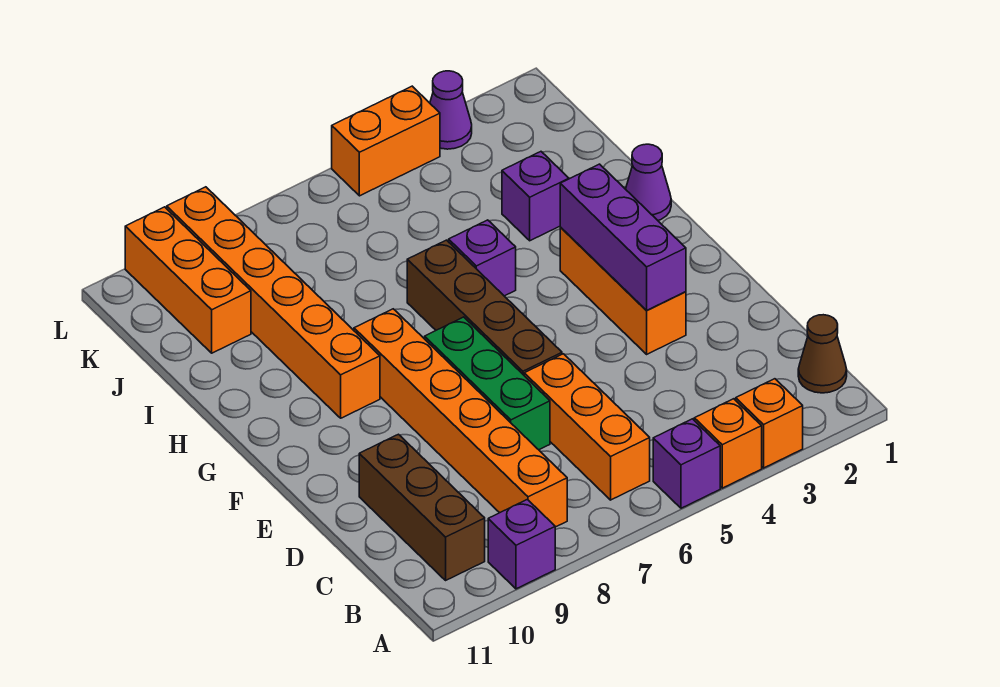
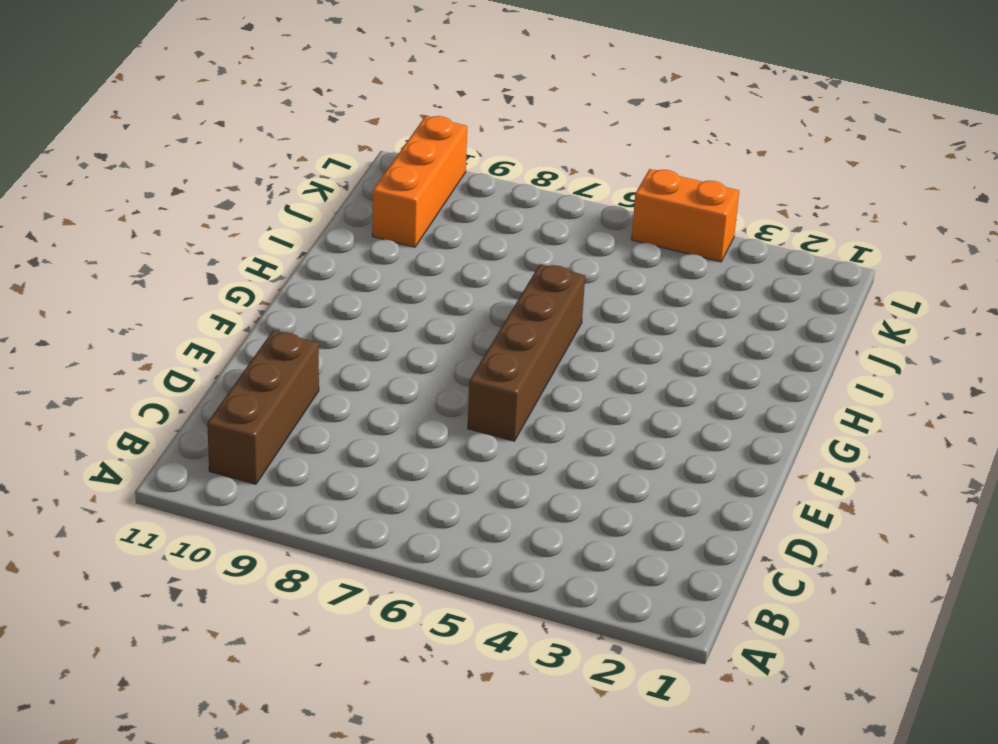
none -> orange 1x1 brick [736,379,803,468]
none -> orange 1x1 brick [694,399,762,488]
none -> purple 1x1 brick [653,419,720,508]

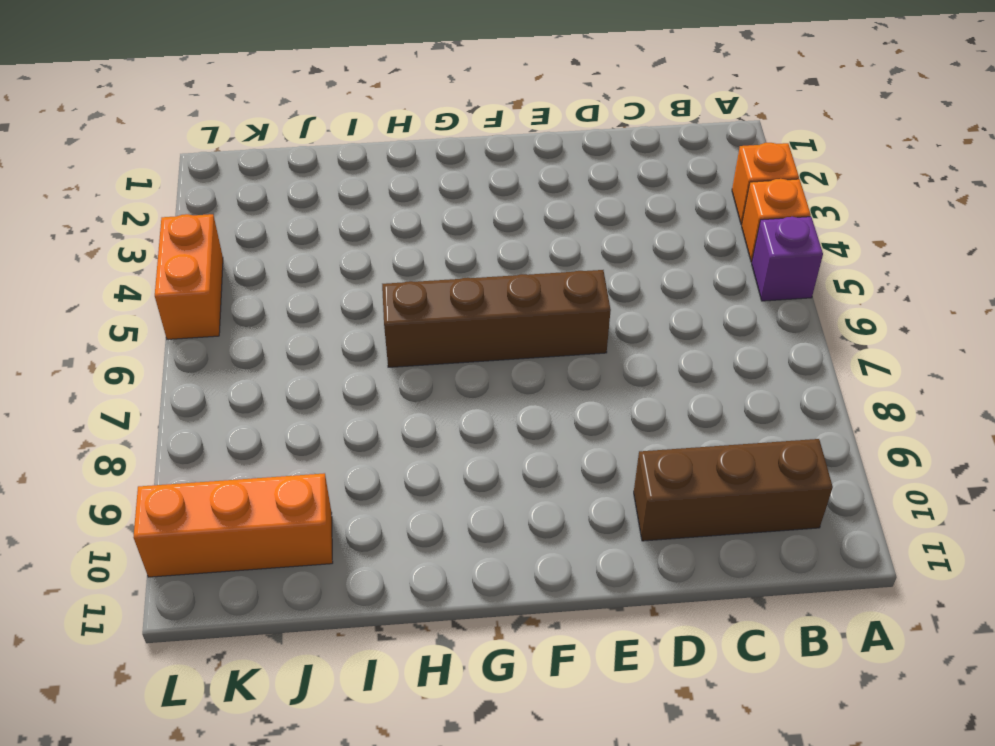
none -> purple 1x1 brick [488,499,555,589]
none -> brown 1x1 cone [798,315,847,393]
none -> orange 1x3 brick [524,354,650,500]

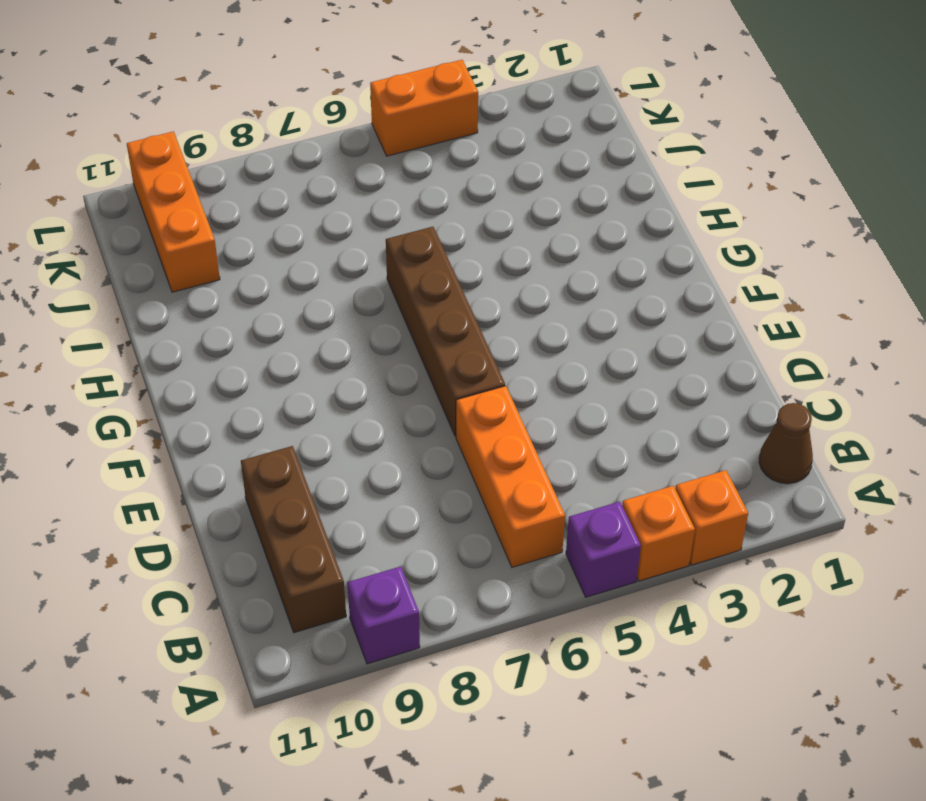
none -> orange 1x6 brick [354,309,567,527]
none -> green 1x3 brick [425,317,550,450]
none -> orange 1x3 brick [560,227,686,354]

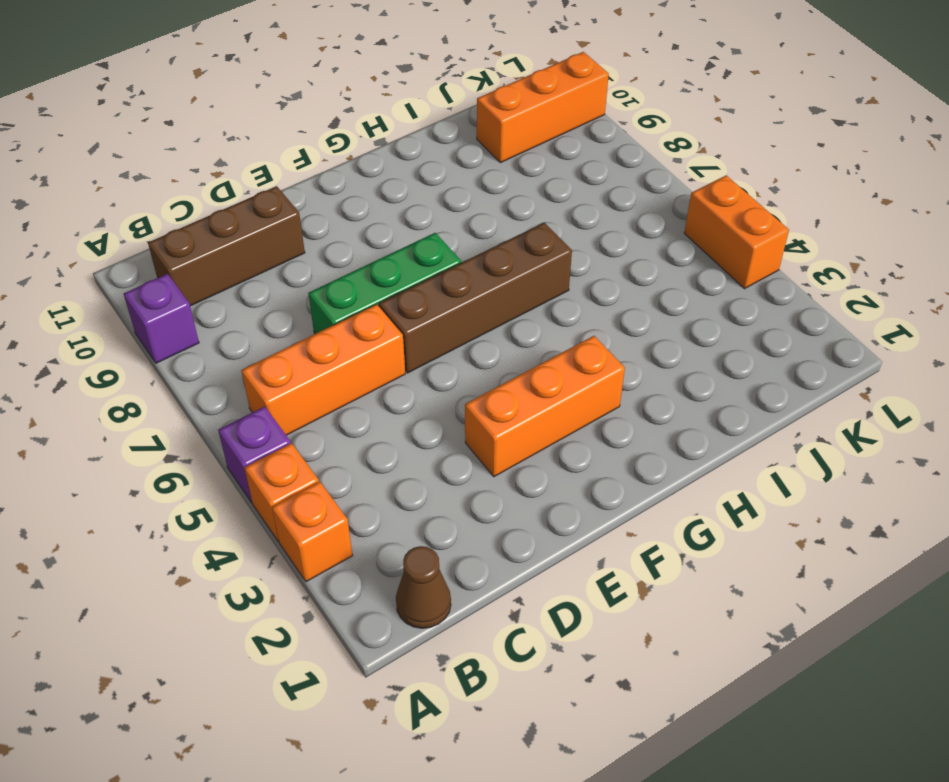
none -> orange 1x6 brick [354,309,567,527]
none -> orange 1x6 brick [167,187,380,418]
none -> purple 1x1 cone [626,144,671,220]

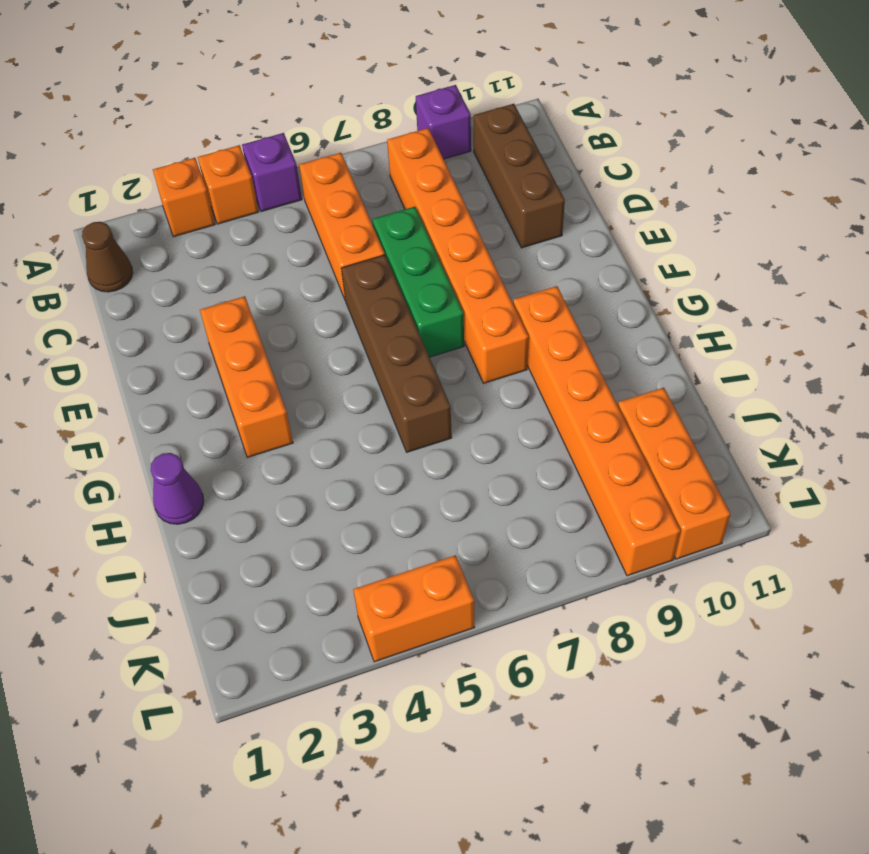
none -> purple 1x1 brick [449,220,516,296]
none -> purple 1x1 brick [502,152,569,241]
none -> purple 1x1 cone [430,71,472,149]

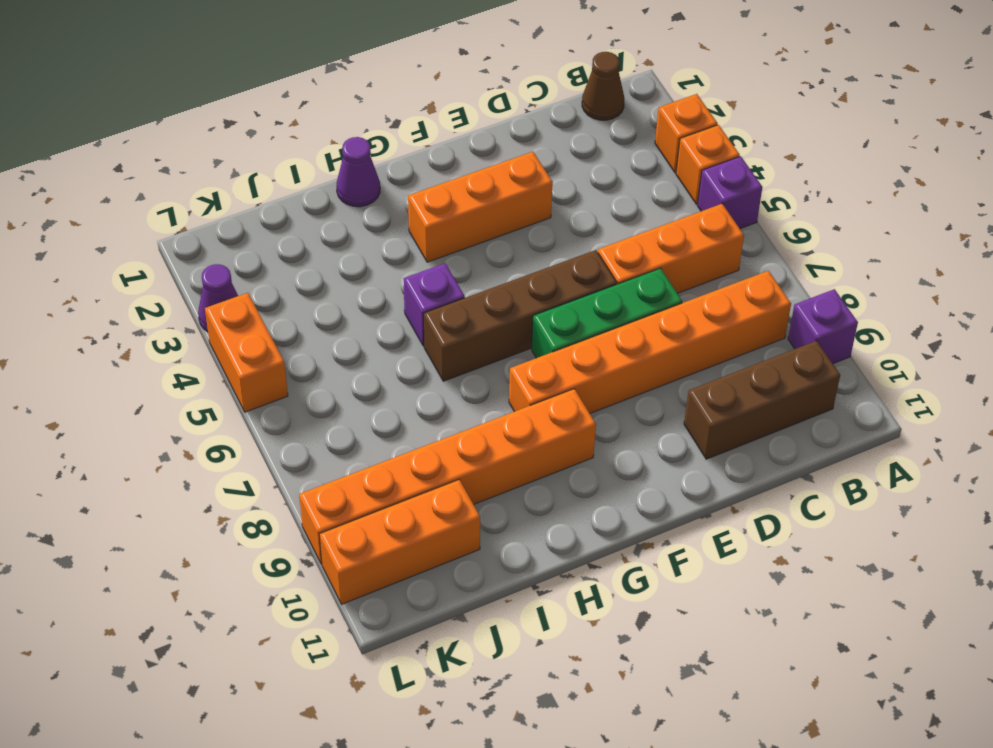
none -> purple 1x1 brick [502,152,569,241]
none -> purple 1x3 brick [560,164,686,311]

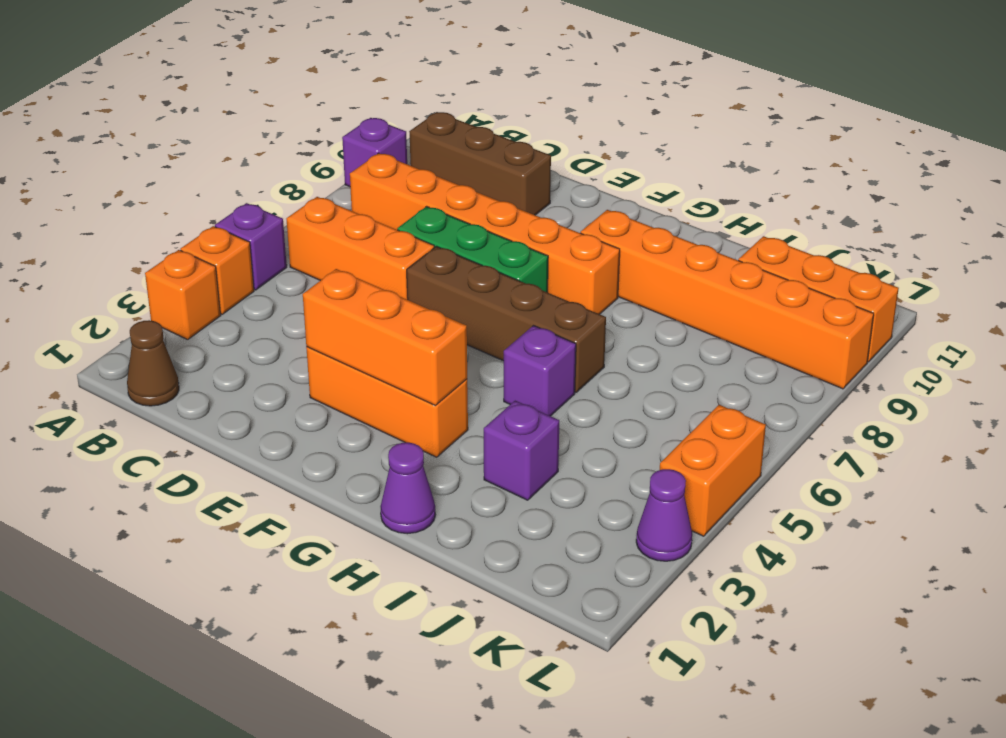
orange 1x3 brick [303,269,467,405] -> purple 1x3 brick [560,164,686,311]

